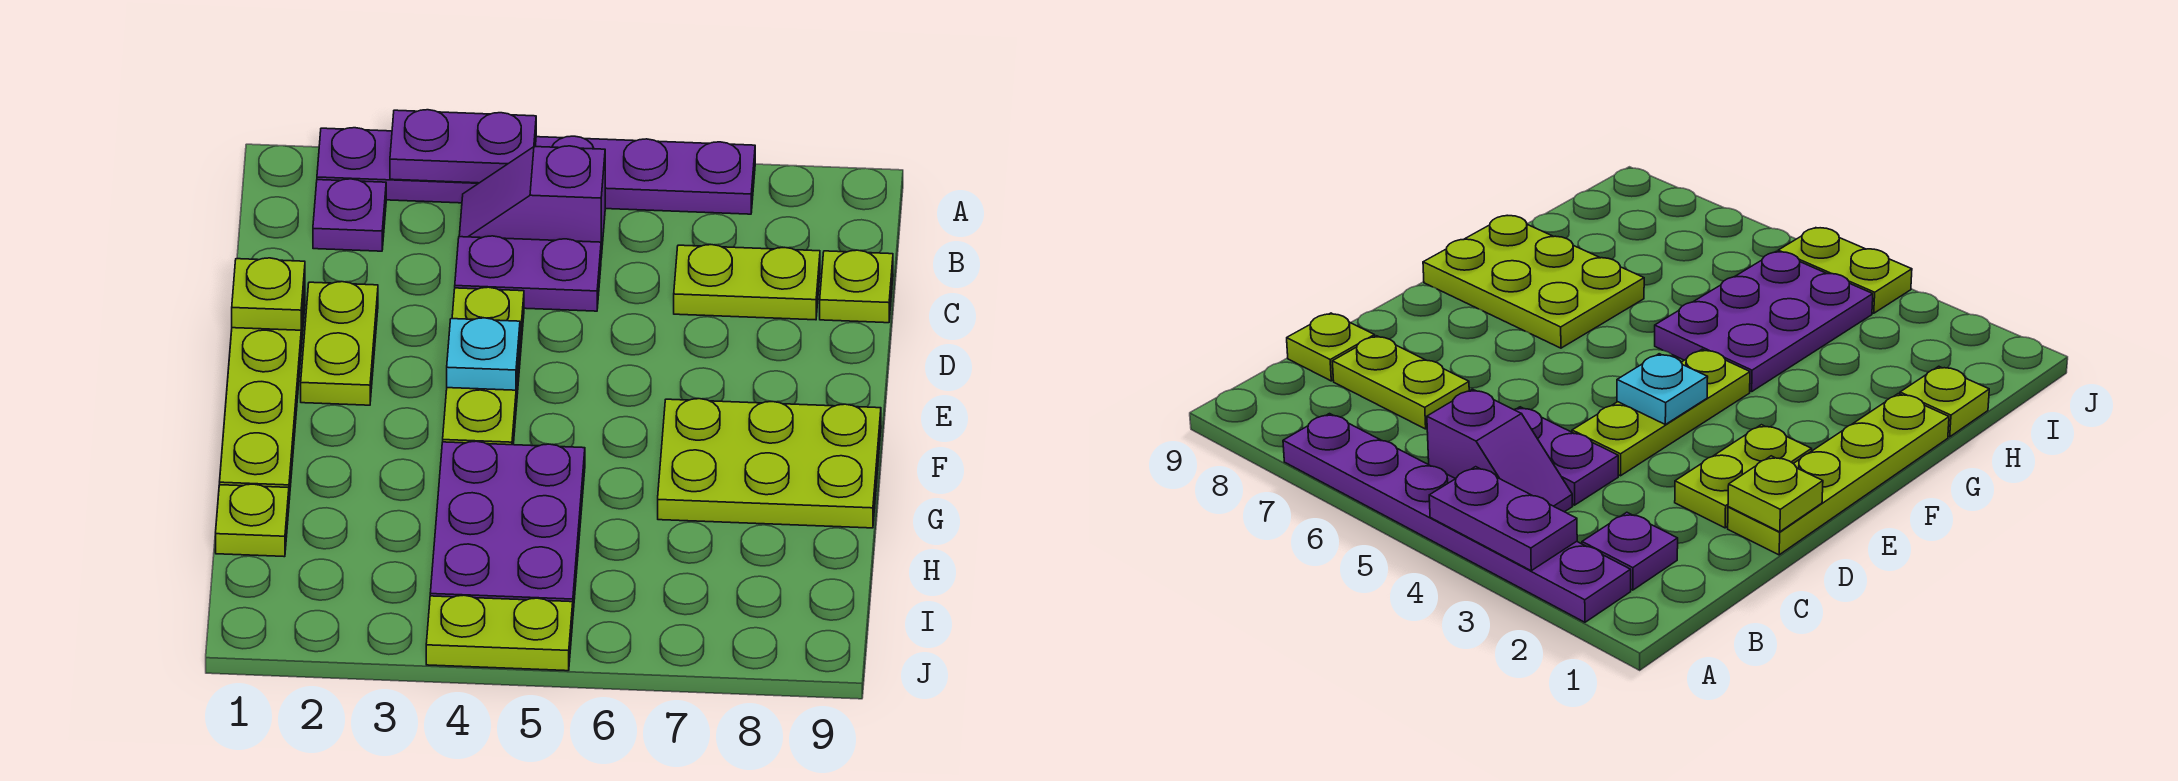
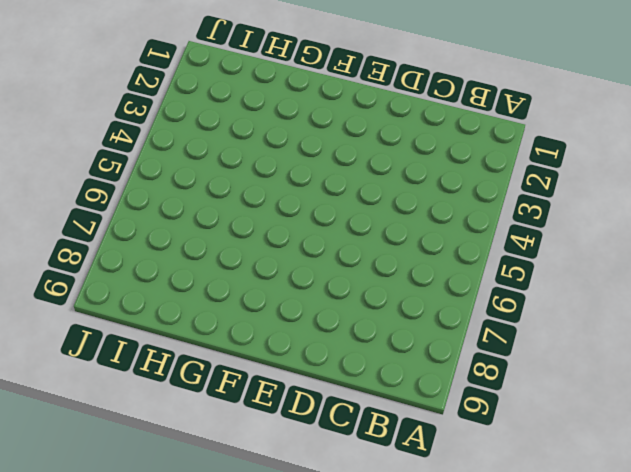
none -> purple 1x6 plate [317,128,755,214]
none -> purple 1x1 plate [313,179,386,251]
none -> purple 1x2 slope [459,146,605,257]

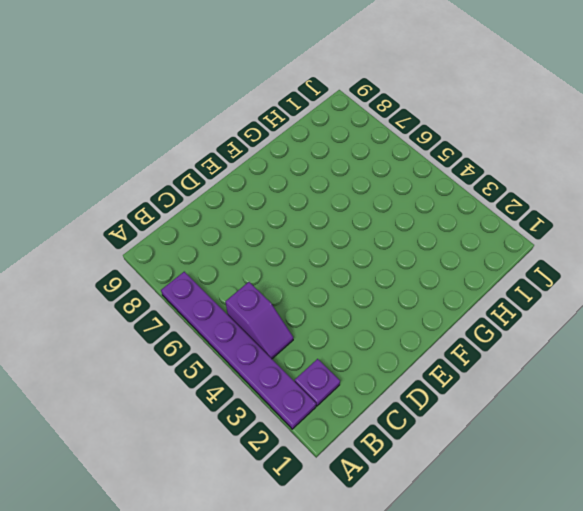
none -> purple 1x2 plate [455,236,601,311]
none -> lime 1x2 plate [674,245,820,320]
none -> lime 1x1 plate [820,250,893,323]

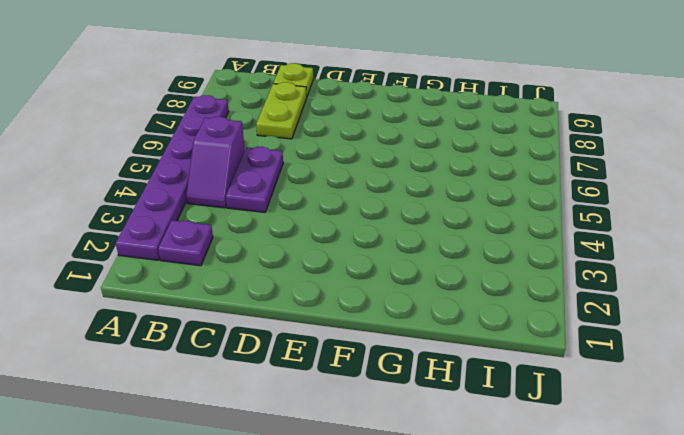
none -> lime 1x4 plate [220,290,305,500]
none -> lime 1x2 plate [301,282,378,405]
none -> lime 1x3 plate [443,287,524,445]

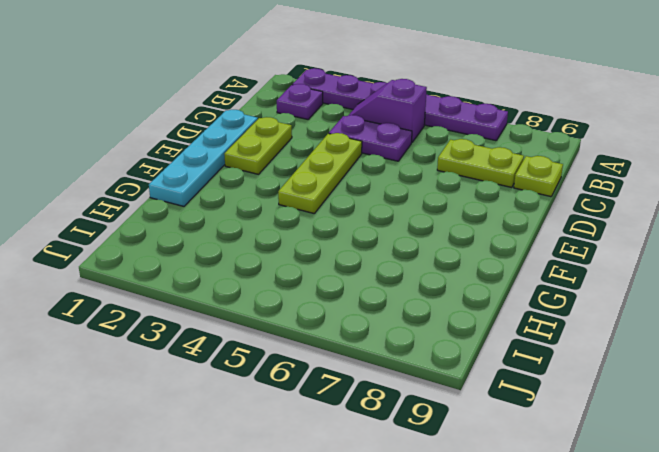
cyan 1x4 plate [149,110,258,206] -> lime 1x4 plate [220,290,305,500]
none -> lime 2x3 plate [658,399,881,528]
none -> purple 2x3 plate [430,441,585,611]
none -> lime 1x1 plate [216,484,289,557]

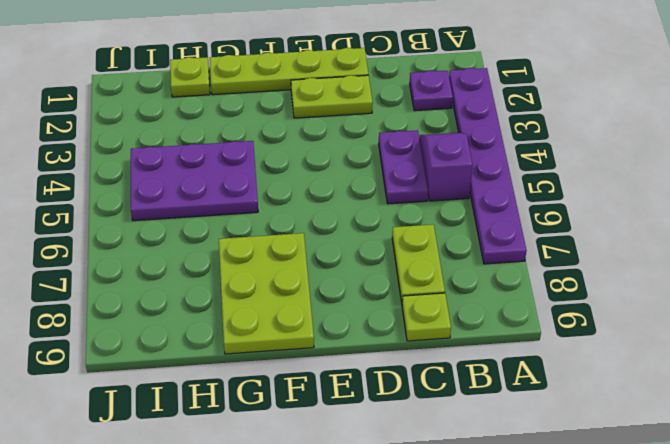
none -> lime 1x3 plate [443,287,524,445]
none -> lime 1x2 plate [426,595,573,671]
none -> purple 1x2 plate [390,110,536,183]

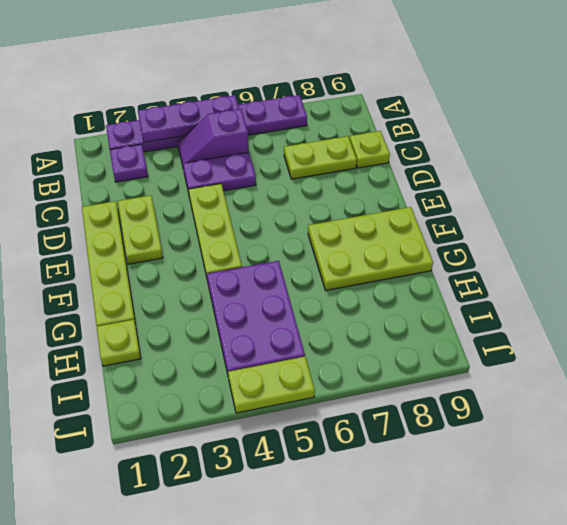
purple 1x3 plate [138,95,239,142] -> purple 1x2 plate [390,110,536,183]
none -> lime 1x1 plate [232,258,305,330]
none -> cyan 1x1 plate [447,318,520,390]

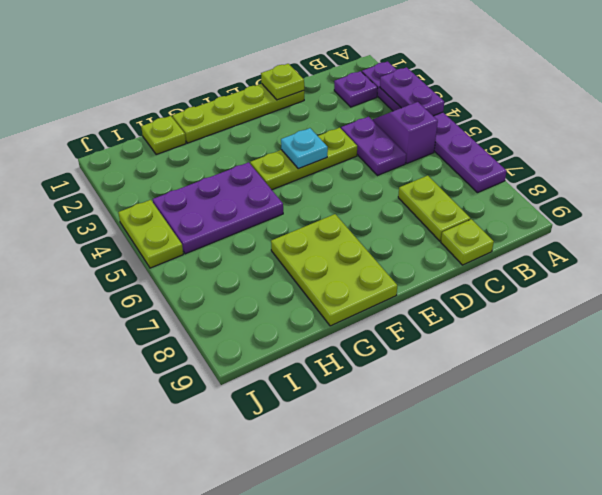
none -> lime 1x2 plate [301,282,378,405]

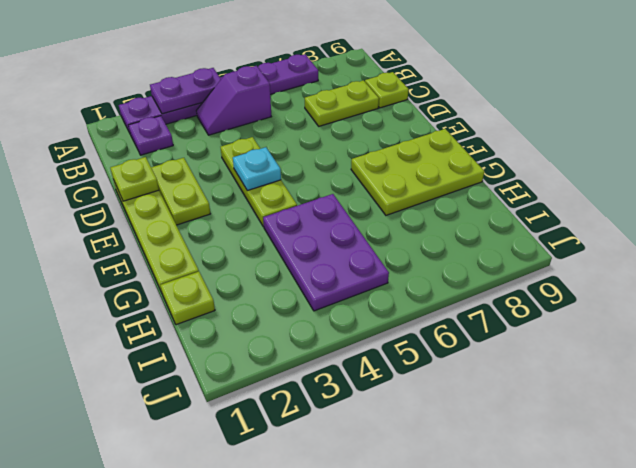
none -> purple 1x2 plate [455,236,601,311]
none -> lime 1x2 plate [426,595,573,671]

